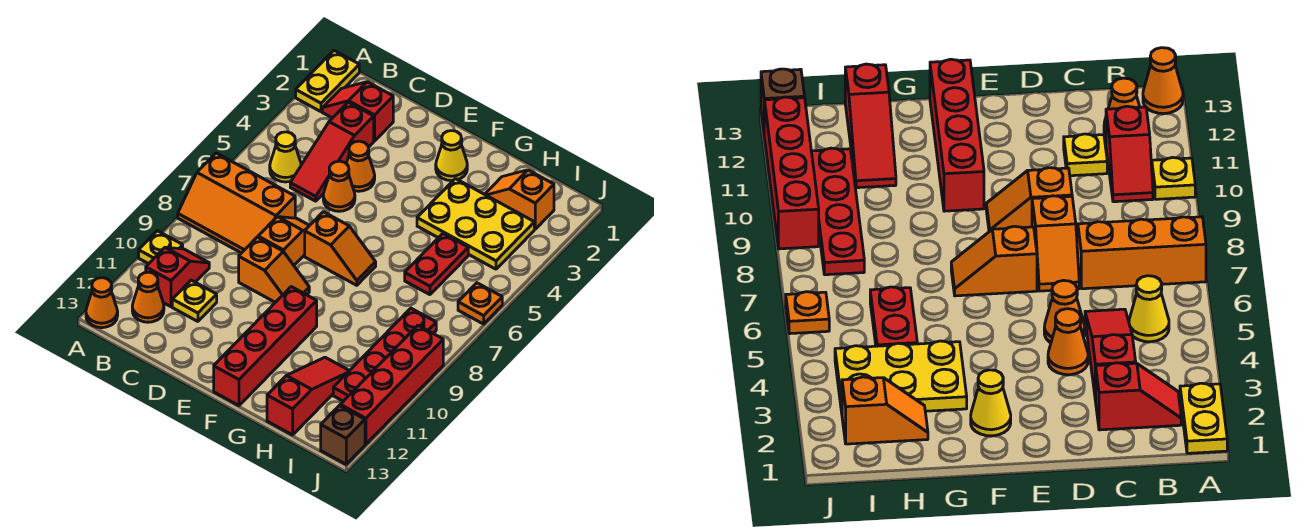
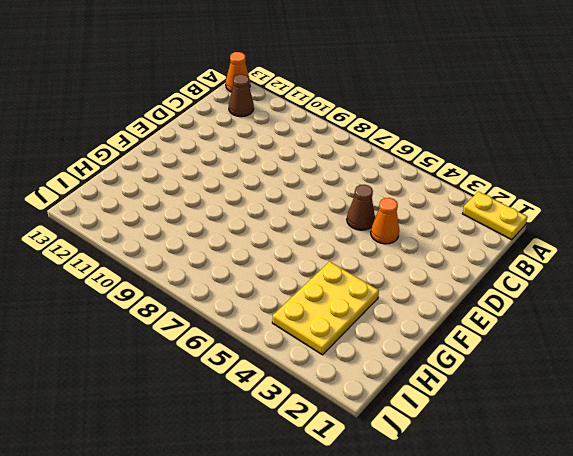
brown 1x1 cone [229,74,254,117] -> orange 1x1 cone [132,272,164,322]
brown 1x1 cone [347,185,375,230] -> orange 1x1 cone [323,161,355,211]
none -> orange 2x3 slope [178,153,295,253]
none -> yellow 1x1 plate [139,231,183,264]
none -> red 1x2 slope [322,82,393,141]

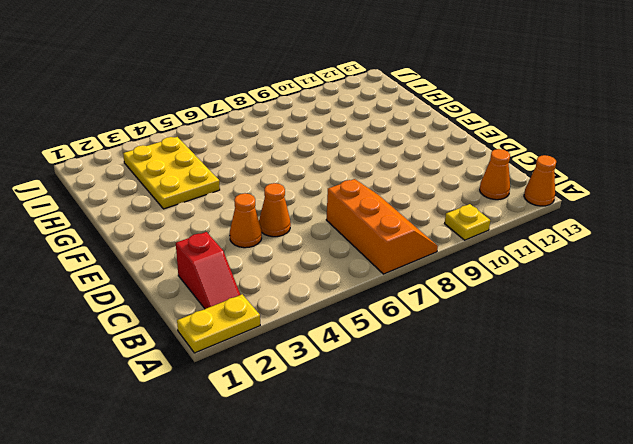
none -> yellow 1x1 cone [270,132,301,182]
none -> red 1x2 slope [146,247,209,307]
none -> red 1x3 slope [290,102,374,201]

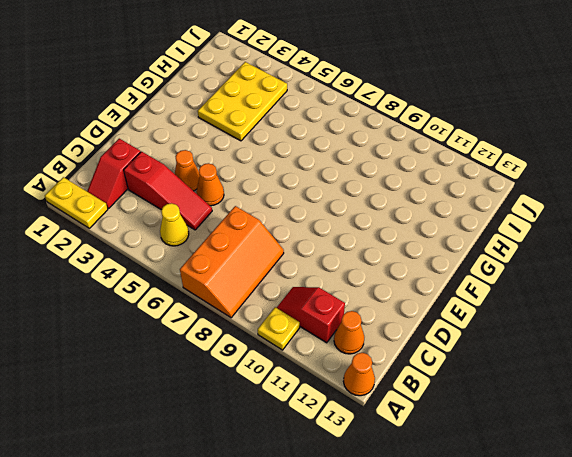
none -> yellow 1x1 plate [172,280,217,321]
none -> orange 1x2 slope [258,217,310,265]
none -> orange 1x2 slope [239,237,309,302]

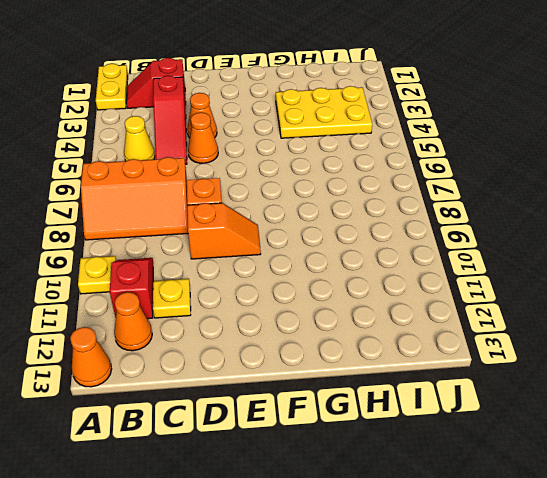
none -> orange 1x2 slope [305,212,376,285]
none -> yellow 1x1 cone [436,131,467,181]
none -> red 1x4 brick [214,287,317,406]

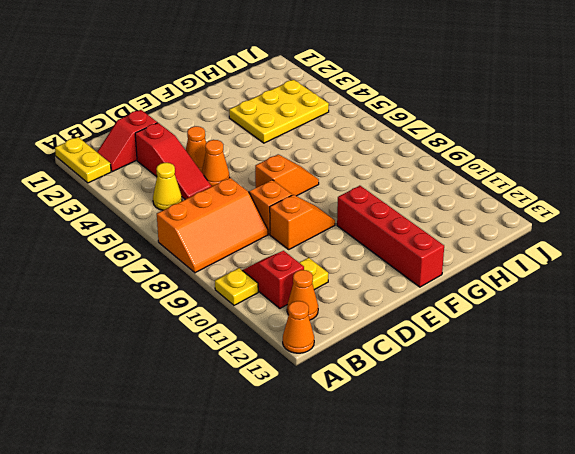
none -> yellow 1x1 cone [436,131,467,181]
none -> orange 1x2 slope [485,170,554,229]
none -> red 1x2 plate [405,234,468,295]

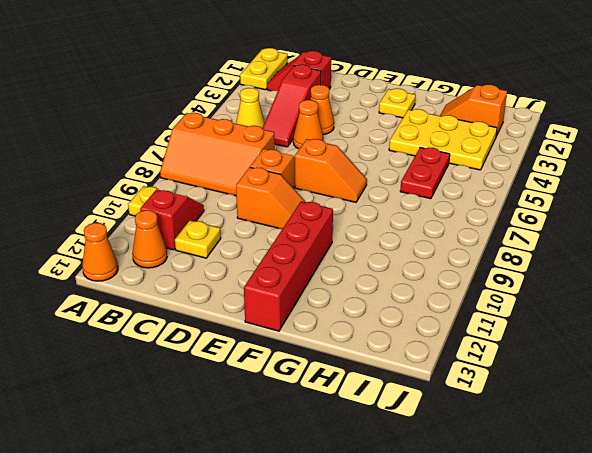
yellow 1x1 plate [379,89,416,118] -> yellow 1x1 cone [436,131,467,181]
none -> red 1x3 slope [267,357,349,435]
none -> red 1x4 plate [333,308,436,401]
none -> orange 1x1 plate [458,283,502,324]

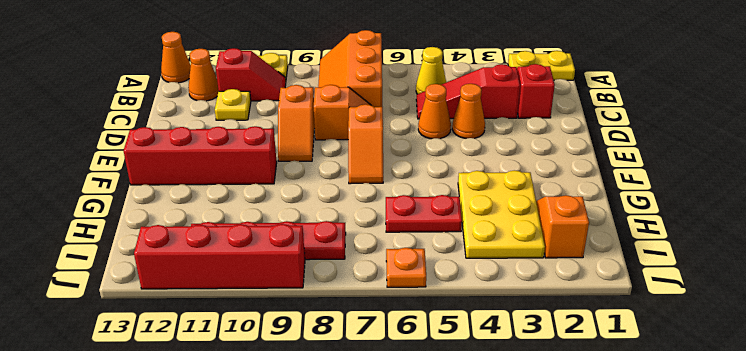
none -> yellow 1x1 cone [436,131,467,181]
none -> red 1x3 slope [267,357,349,435]
none -> brown 1x1 brick [321,406,365,464]

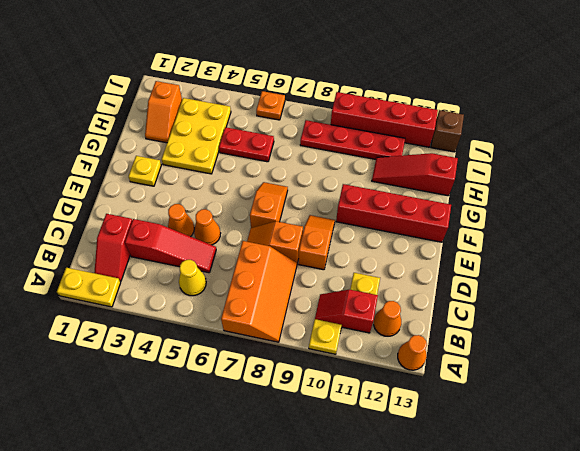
yellow 1x1 plate [128,156,161,186] -> yellow 1x1 cone [436,131,467,181]

